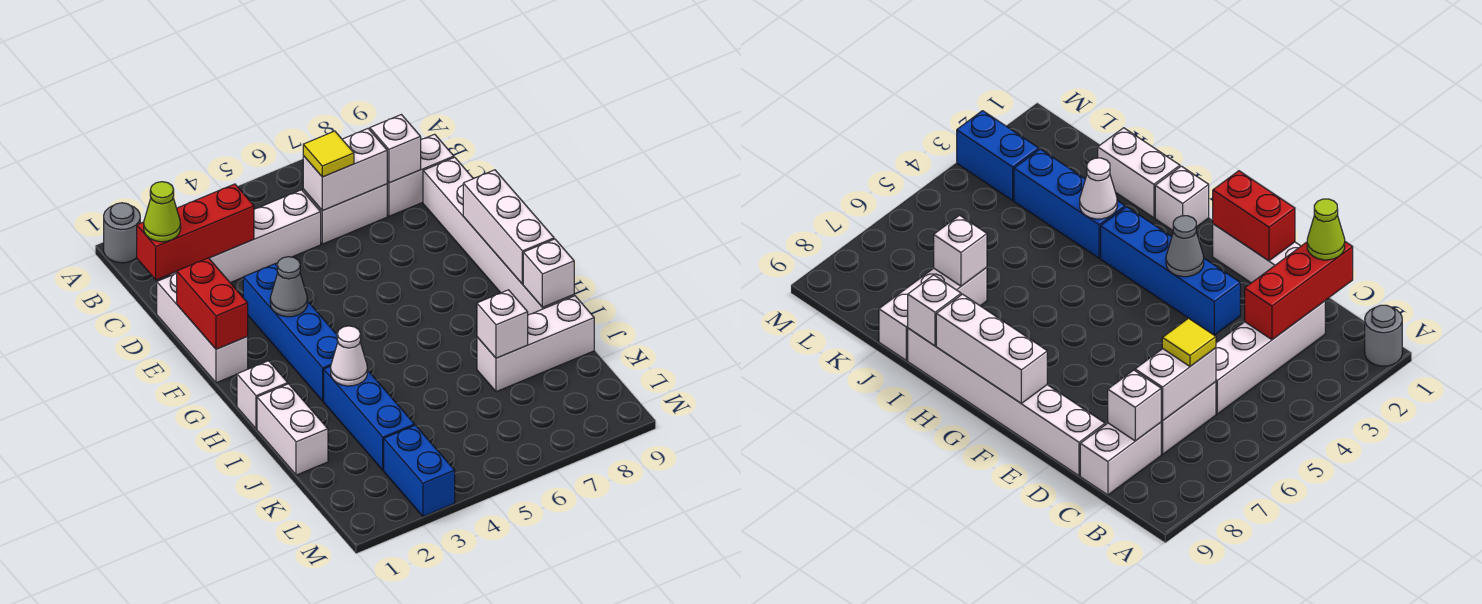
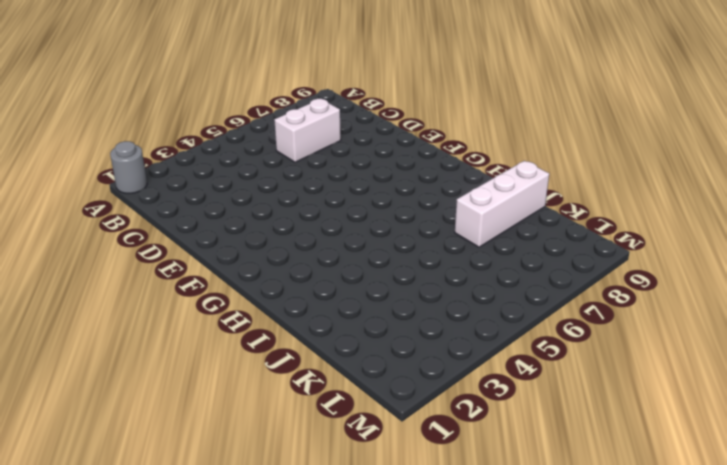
none -> white 1x4 brick [170,190,321,283]
none -> white 1x2 brick [387,134,454,216]
none -> white 1x3 brick [157,273,248,383]

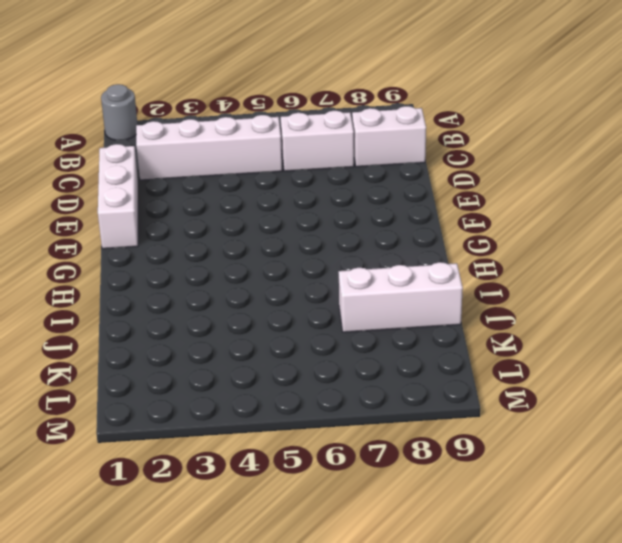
none -> white 1x6 brick [423,157,574,315]
none -> blue 1x4 brick [243,264,338,401]
none -> white 1x1 brick [237,361,288,429]

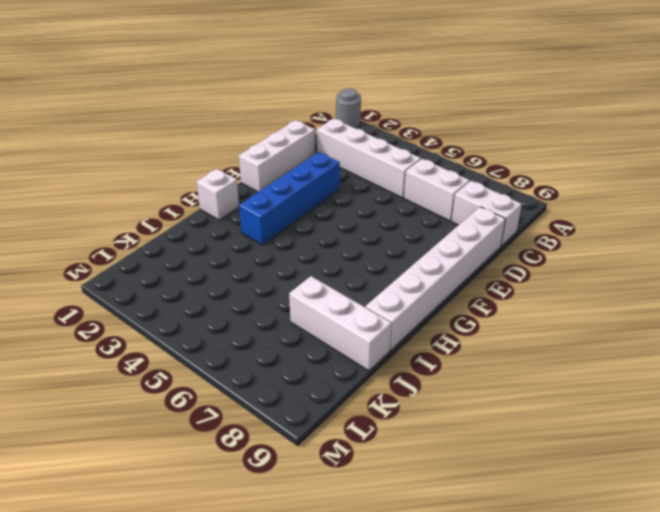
none -> white 1x2 brick [257,384,328,475]
none -> blue 1x3 brick [324,366,414,470]
none -> blue 1x2 brick [384,425,455,516]

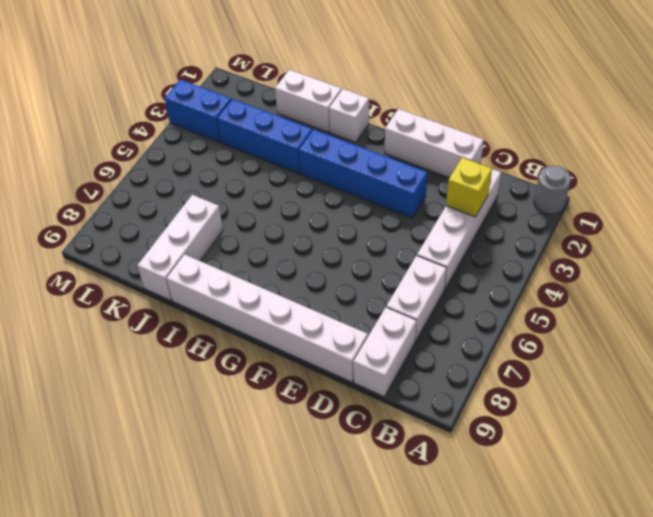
yellow 1x1 brick [446,158,492,217] -> red 1x3 brick [137,184,254,280]
none -> white 1x2 brick [303,129,387,211]
none -> white 1x1 brick [370,115,421,183]
none -> red 1x2 brick [177,258,248,349]

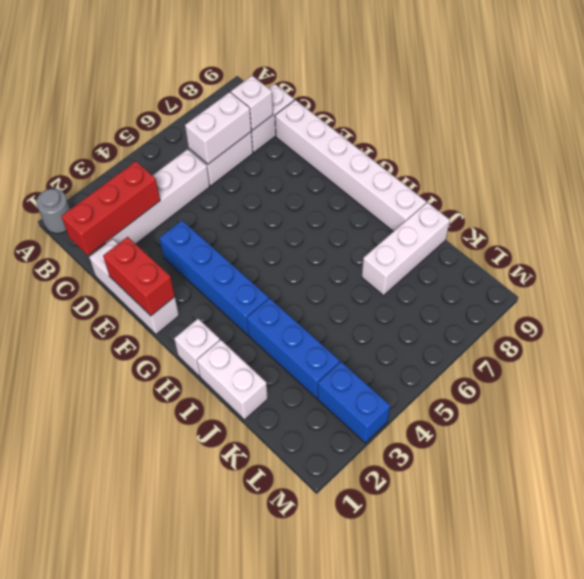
none -> grey 1x1 cone [270,257,307,317]
none -> white 1x3 brick [463,170,554,284]
none -> white 1x1 cone [331,326,367,386]

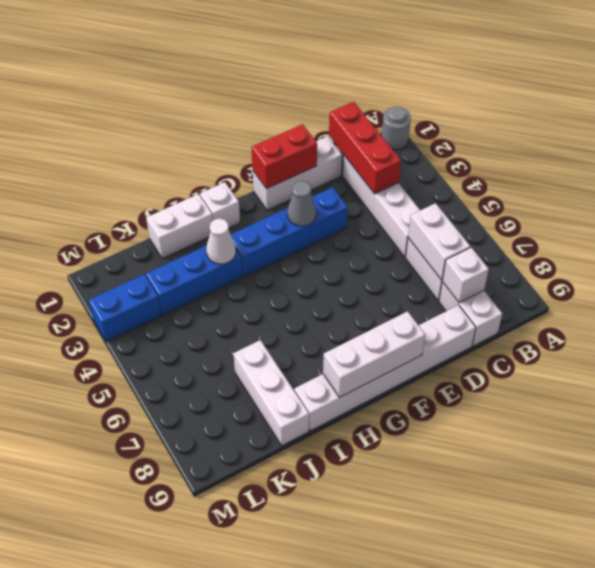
none -> white 1x1 brick [523,239,574,307]
none -> white 1x1 brick [477,290,528,358]
none -> lime 1x1 cone [144,182,181,242]

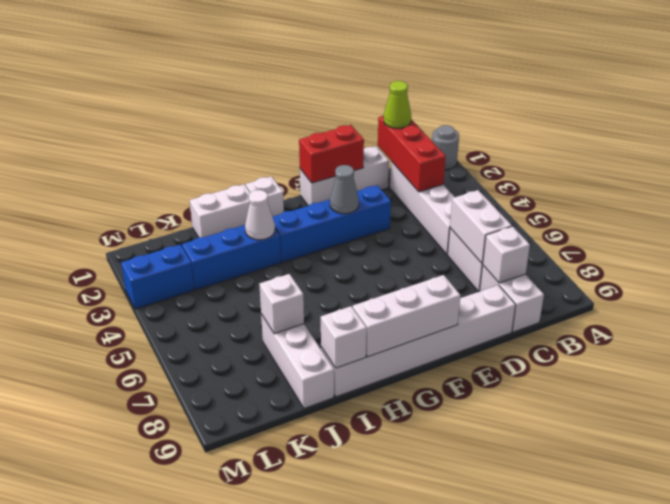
none -> yellow 1x1 tile [303,131,354,177]

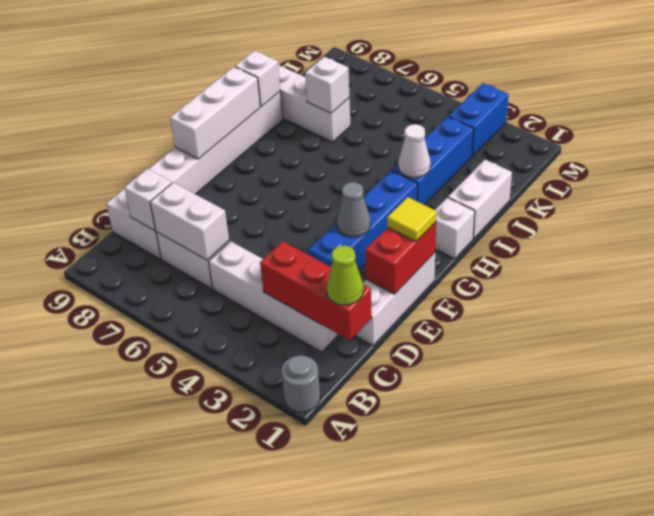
yellow 1x1 tile [387,197,437,241] -> yellow 1x1 tile moved to [303,131,354,177]

